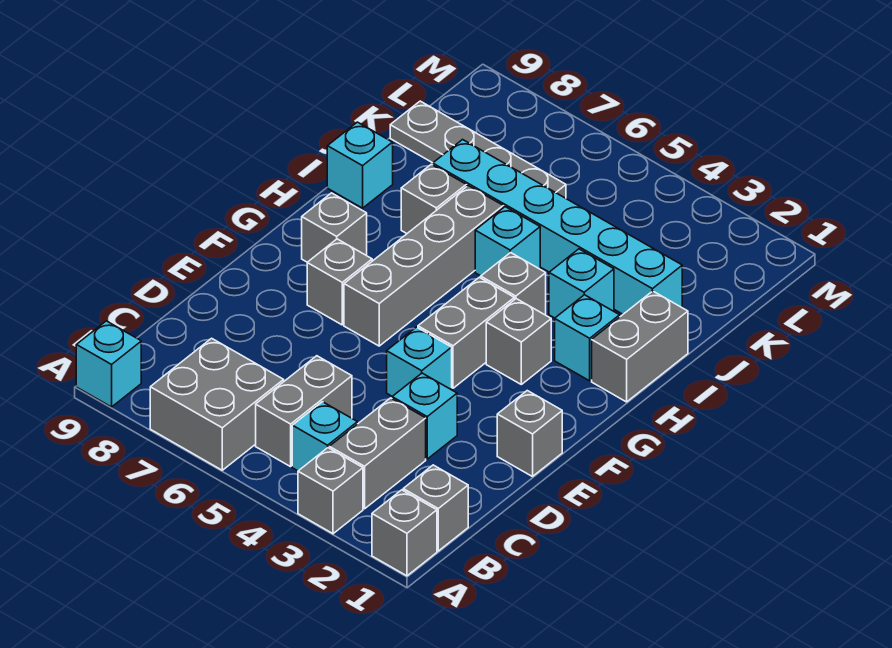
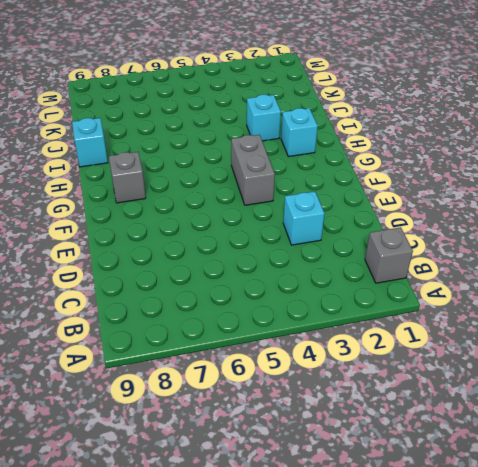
none -> grey 1x1 brick [372,490,437,576]
none -> grey 1x1 brick [298,448,363,534]
none -> grey 2x2 brick [150,338,284,470]

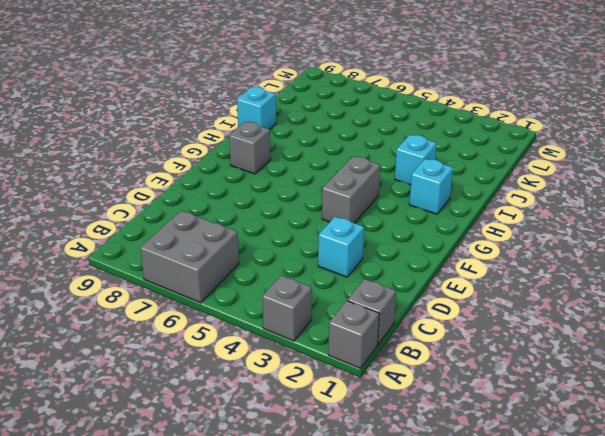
none -> cyan 1x1 brick [76,321,141,407]
none -> grey 1x2 brick [329,398,426,509]
none -> cyan 1x1 brick [292,402,357,471]

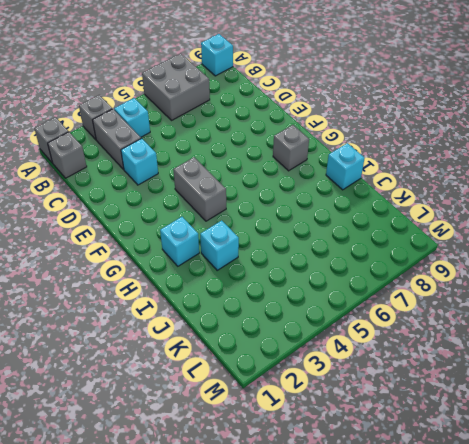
none -> grey 1x2 brick [256,356,352,467]
none -> grey 1x1 brick [497,391,562,477]
none -> cyan 1x1 brick [387,327,452,396]

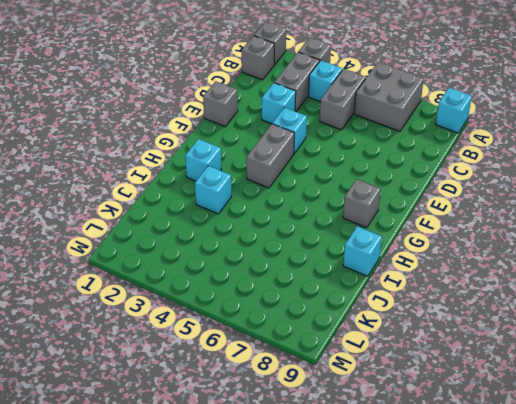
none -> grey 1x4 brick [344,186,503,346]
none -> grey 1x1 brick [307,239,372,325]
none -> grey 1x1 brick [486,299,551,384]

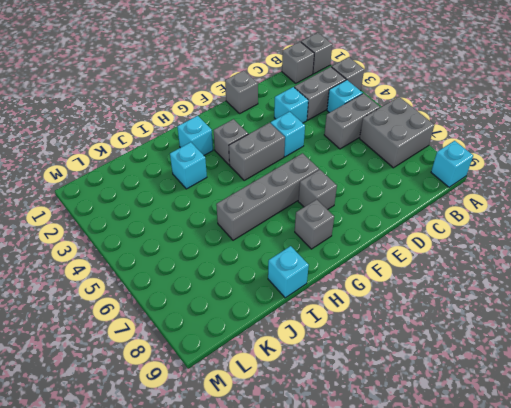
none -> grey 1x2 brick [592,291,688,402]
none -> grey 1x1 brick [481,253,546,315]
none -> cyan 1x1 brick [475,207,540,276]

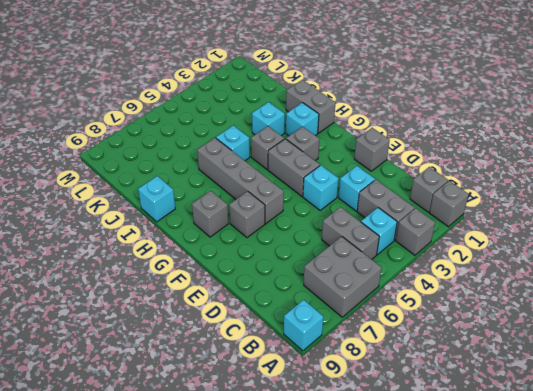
none -> grey 1x1 brick [401,164,466,233]
none -> cyan 1x6 brick [433,140,682,314]
none -> grey 1x4 plate [390,101,566,198]

